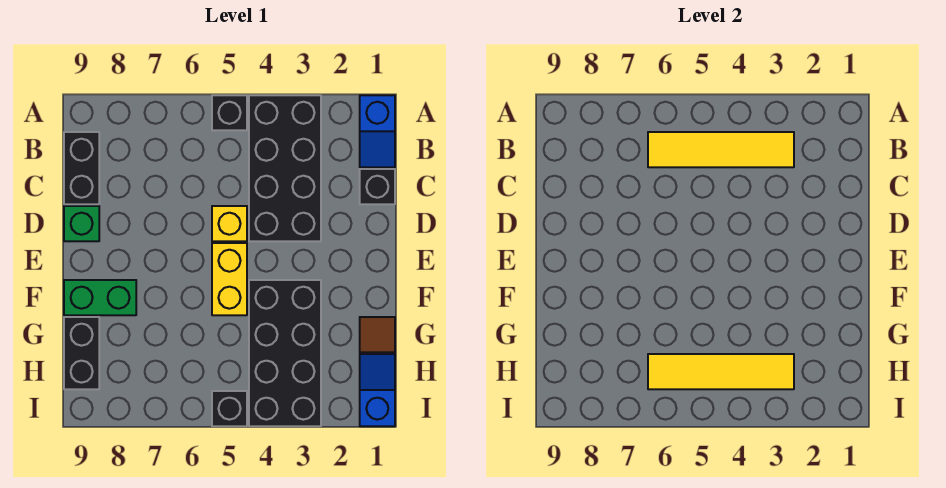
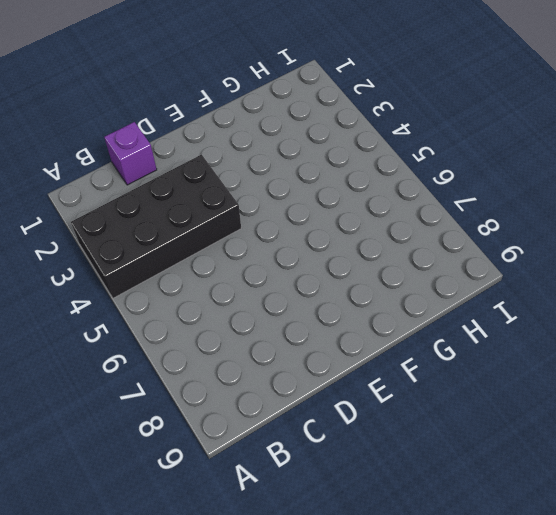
purple 1x1 brick [104,122,157,185] -> black 1x1 brick [360,169,395,204]
none -> blue 1x2 slope [360,95,395,167]
none -> black 1x1 brick [212,95,247,130]
none -> black 1x2 brick [64,132,99,204]

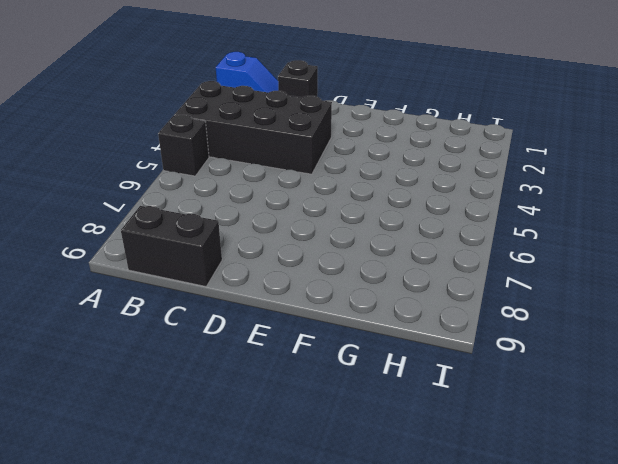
none -> yellow 1x1 brick [212,206,247,241]
none -> green 1x1 brick [64,206,99,241]
none -> yellow 1x2 brick [212,243,247,315]

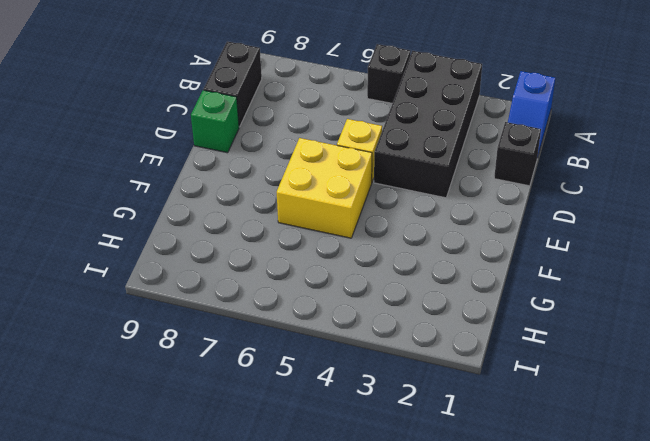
yellow 2x2 brick [277,138,372,238] -> yellow 1x2 brick [212,243,247,315]
none -> black 2x4 brick [249,280,321,426]
none -> green 1x2 brick [64,280,136,315]
none -> brown 1x1 tile [360,317,395,352]

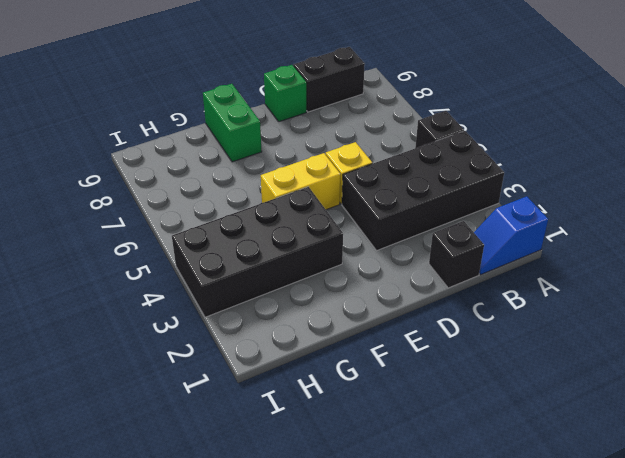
none -> brown 1x1 tile [360,317,395,352]
none -> black 1x2 brick [64,317,99,389]
none -> blue 1x2 slope [360,354,395,426]

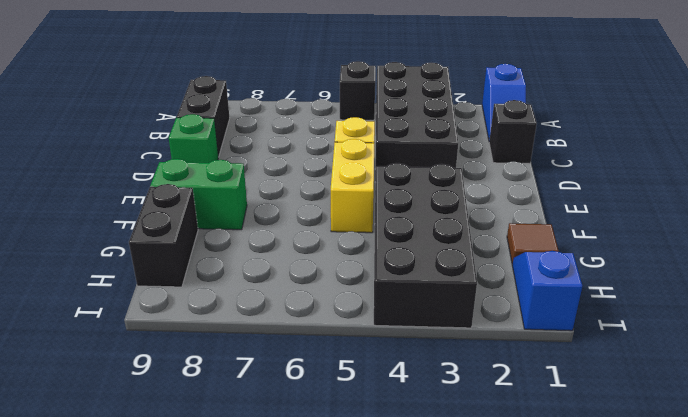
none -> black 1x1 brick [212,391,247,426]
none -> yellow 1x4 tile [648,132,794,167]
none -> yellow 1x4 tile [648,354,794,389]

